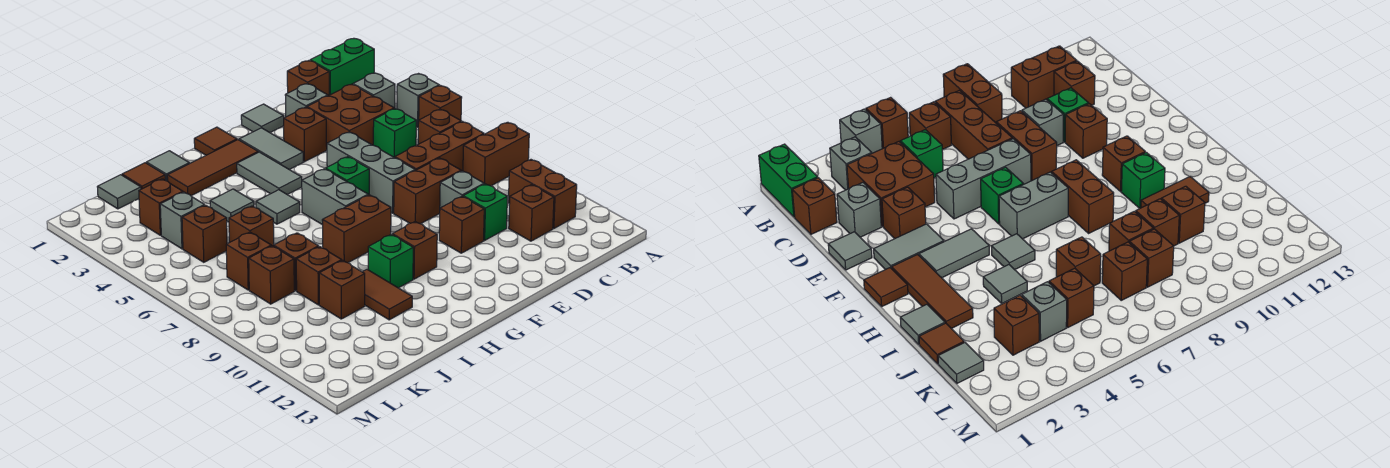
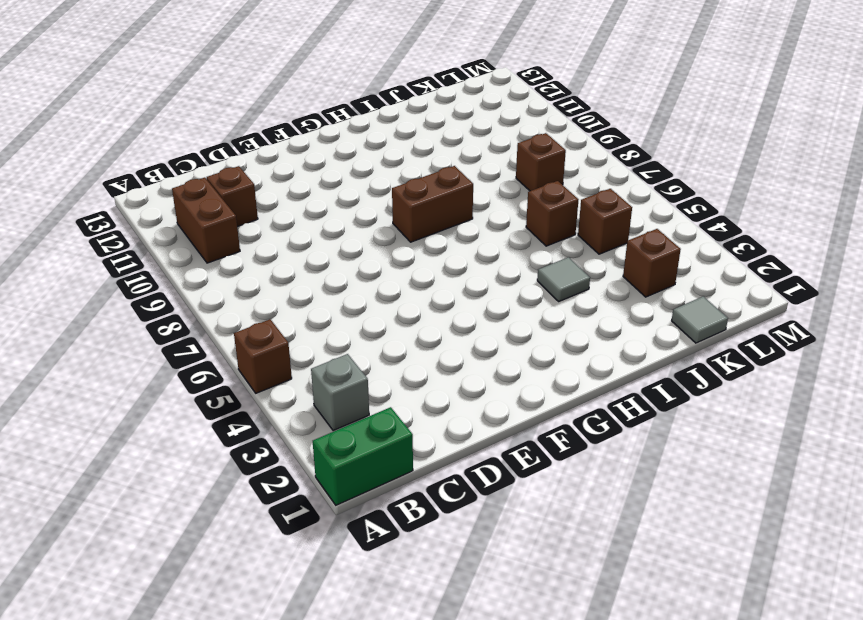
none -> grey 1x1 brick [397,74,439,127]
none -> brown 1x2 brick [463,122,529,186]
none -> brown 1x1 brick [418,109,461,144]
none -> brown 1x3 brick [395,122,484,171]

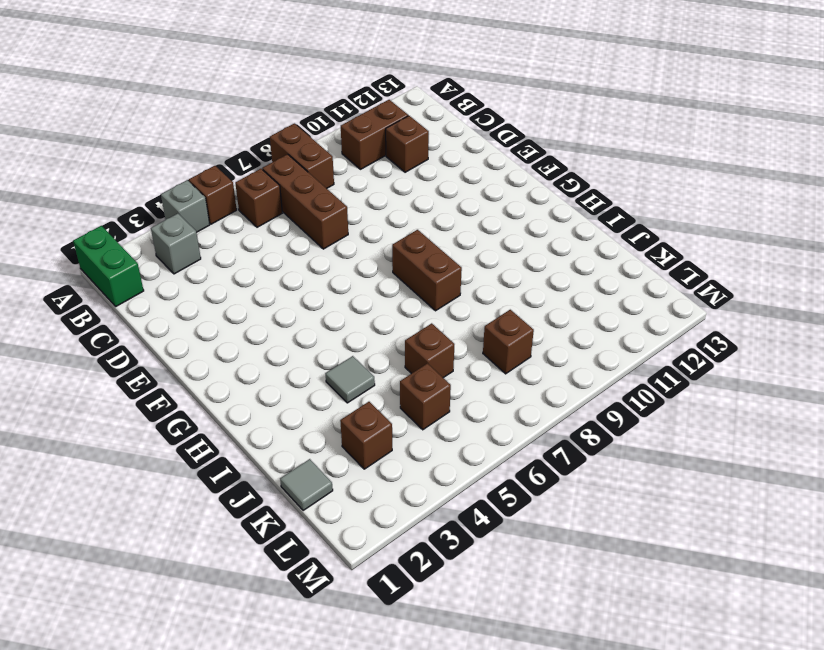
none -> brown 1x1 brick [287,61,329,96]
none -> brown 2x2 brick [307,84,394,146]
none -> green 1x1 brick [373,109,416,158]
none -> grey 1x1 brick [285,83,328,117]

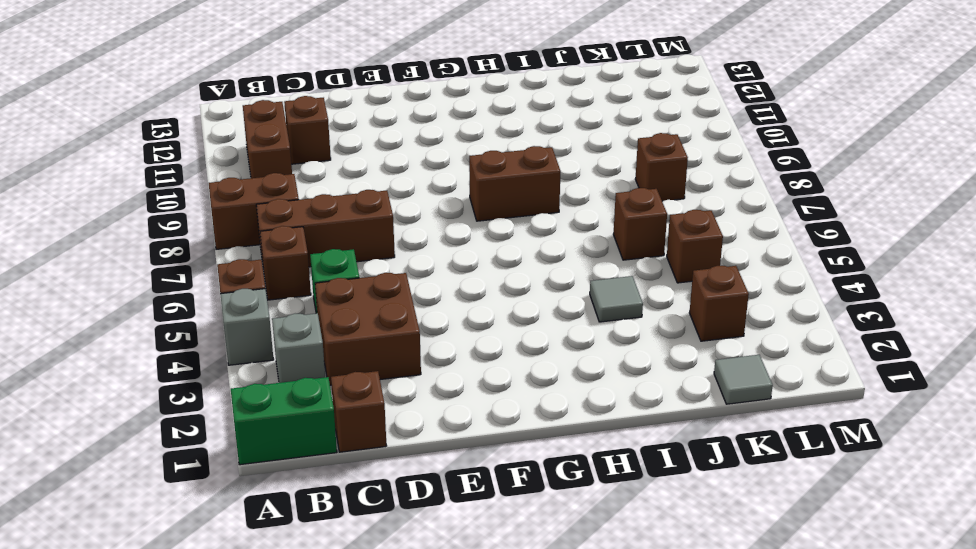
none -> grey 1x1 brick [285,83,328,117]
none -> brown 1x2 brick [394,158,461,224]
none -> grey 1x1 brick [440,171,484,208]
none -> green 1x1 brick [463,184,507,240]

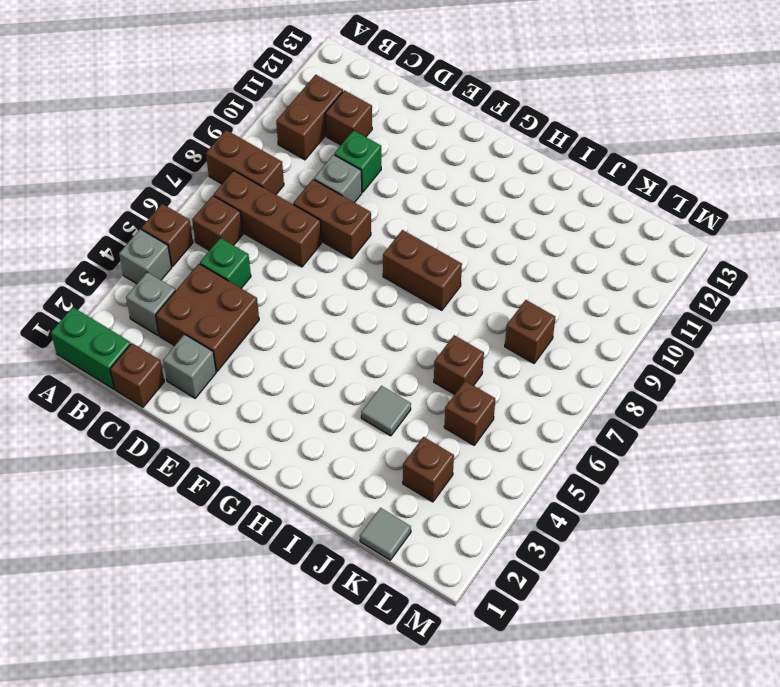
none -> grey 1x1 tile [241,104,284,132]
none -> brown 1x1 brick [284,107,327,162]
none -> grey 1x3 brick [327,132,415,213]
none -> brown 1x1 brick [439,196,484,253]

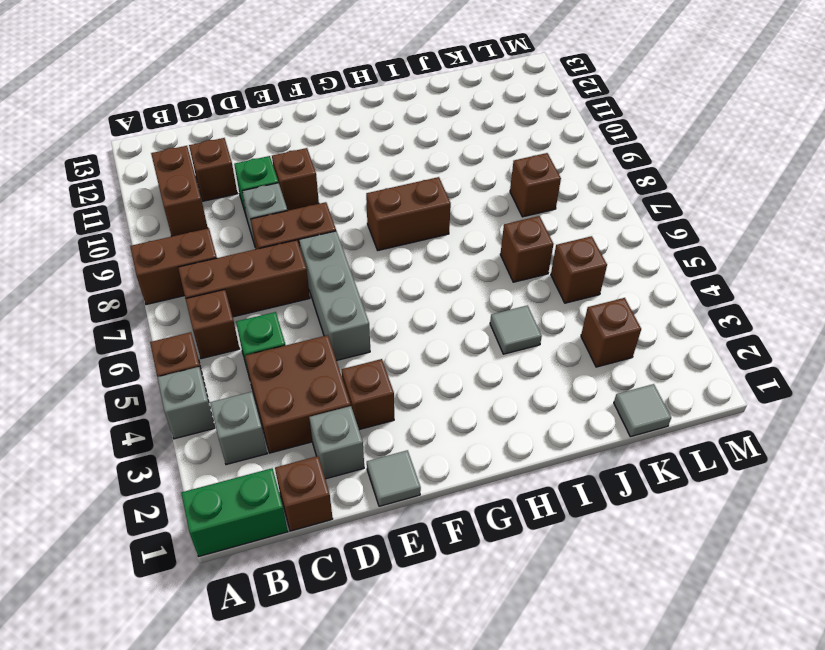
none -> grey 1x2 tile [239,128,303,170]
none -> green 1x1 brick [326,157,369,195]
none -> brown 1x1 tile [194,127,237,155]
none -> brown 1x3 tile [167,140,258,196]

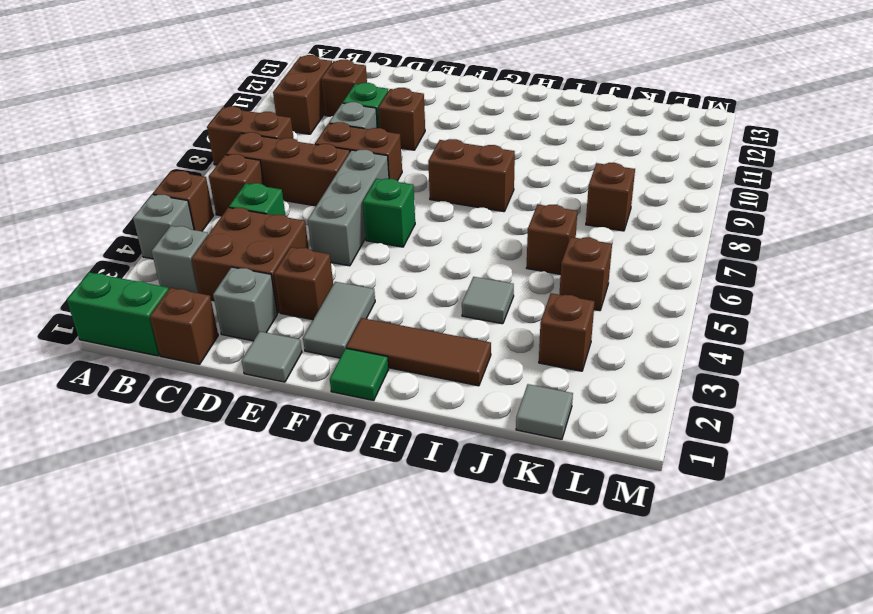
green 1x1 tile [330,348,388,400] -> brown 1x1 tile [194,127,237,155]
none -> grey 1x2 tile [237,152,302,195]
none -> grey 1x2 brick [302,169,368,225]
none -> brown 1x1 brick [392,222,437,279]
none -> grey 1x1 tile [256,190,300,224]

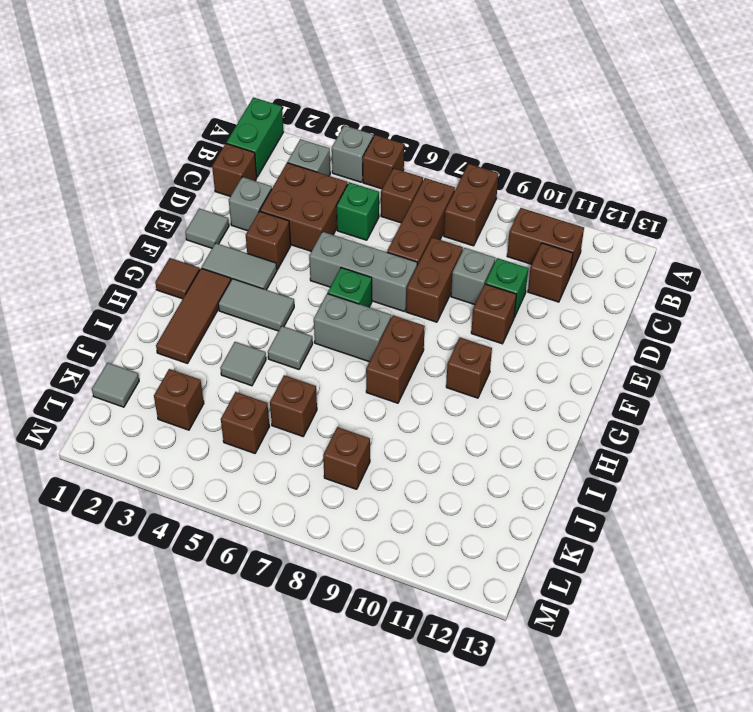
none -> green 1x1 brick [368,234,413,288]
none -> grey 1x1 tile [146,151,189,181]
none -> brown 1x2 tile [363,270,412,320]
none -> brown 1x1 tile [122,163,165,189]

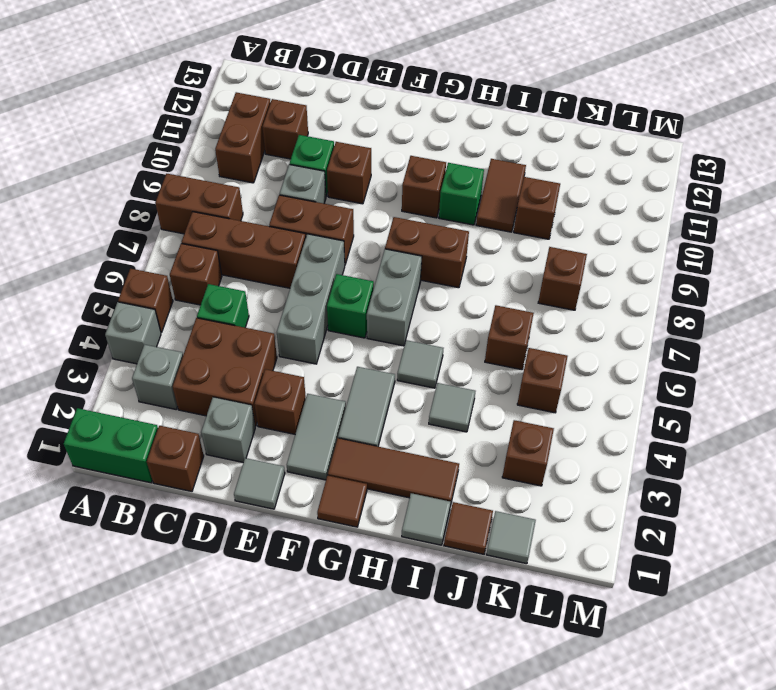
none -> brown 1x1 brick [274,233,319,291]
none -> brown 1x1 brick [296,247,342,305]
none -> grey 1x1 brick [160,192,205,249]
none -> brown 1x1 brick [226,232,271,290]

